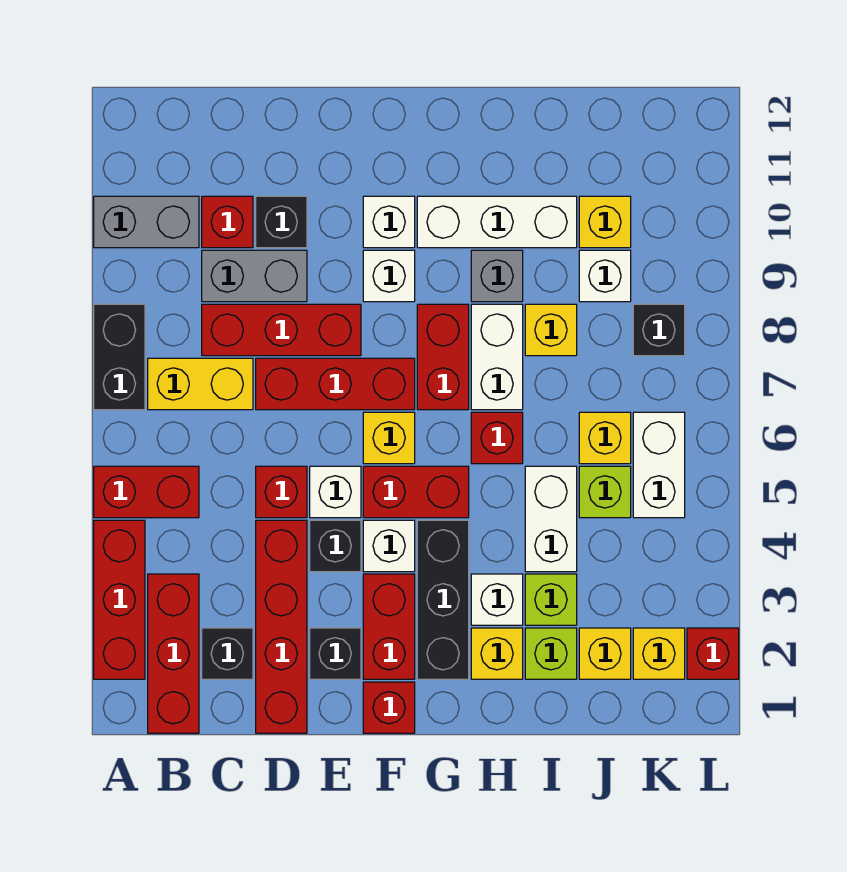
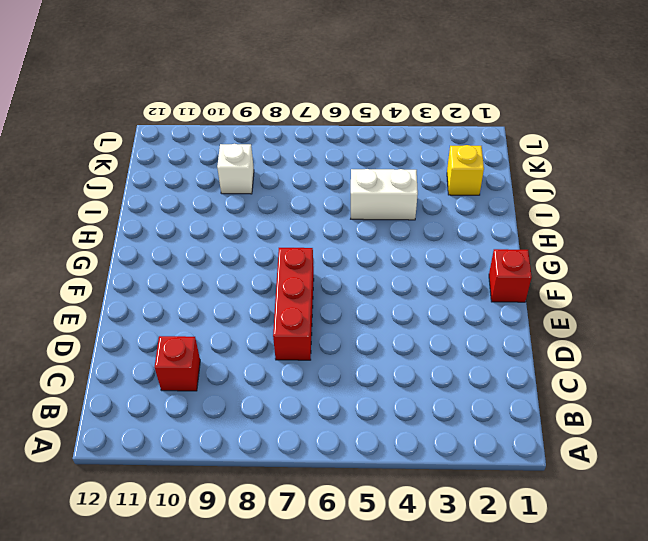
none -> red 1x3 brick [94,520,145,679]
none -> red 1x2 brick [94,466,199,518]
none -> black 1x2 brick [94,304,145,410]
none -> grey 1x2 brick [94,196,199,248]

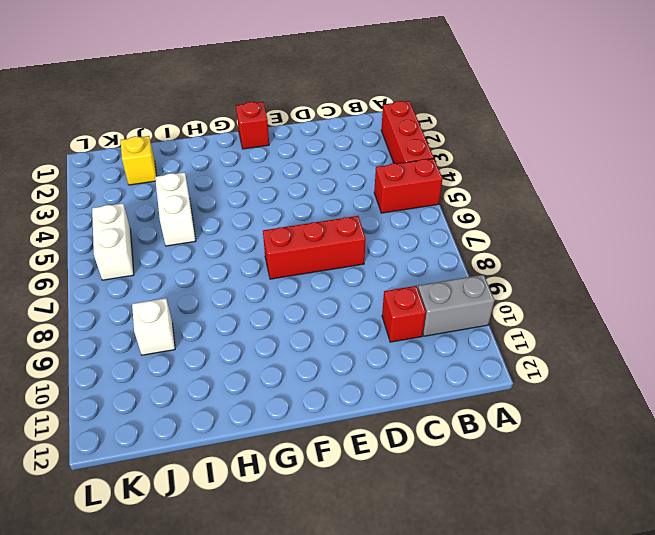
none -> black 1x2 brick [94,304,145,410]
none -> red 1x3 brick [148,574,199,733]
none -> yellow 1x2 brick [148,358,253,410]
none -> black 1x1 brick [202,628,253,679]

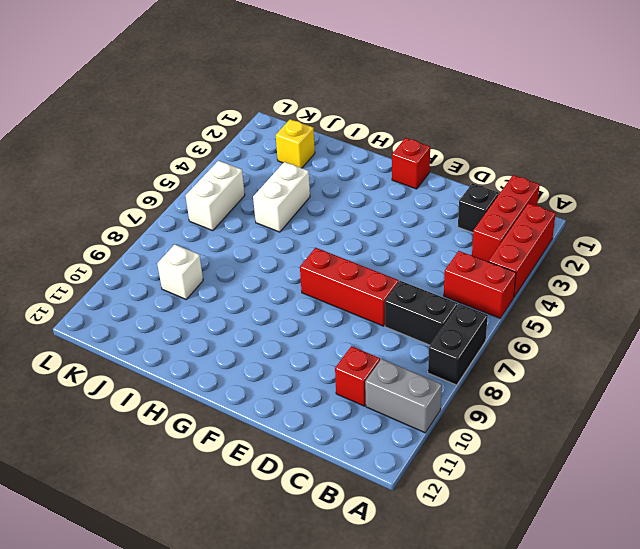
black 1x2 brick [385,281,457,345] -> yellow 1x2 brick [148,358,253,410]
none -> red 1x3 brick [202,304,361,356]
none -> grey 1x2 brick [202,250,307,302]
none -> red 1x4 brick [256,520,307,733]
none -> red 1x1 brick [256,466,307,518]

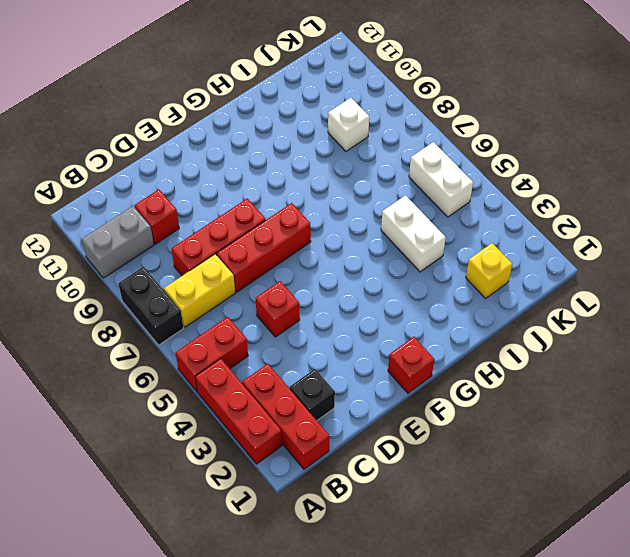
none -> grey 1x2 brick [202,250,307,302]
none -> red 1x4 brick [256,520,307,733]
none -> black 1x1 brick [256,196,307,248]
none -> black 1x1 brick [310,628,361,679]

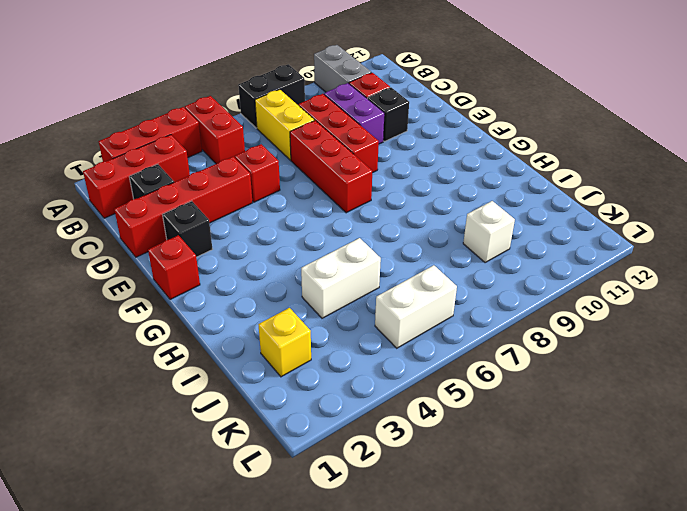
purple 1x2 brick [324,83,385,144] -> grey 1x2 brick [202,250,307,302]
none -> black 1x1 brick [310,520,361,572]
none -> white 1x1 brick [310,466,361,518]
none -> red 1x2 brick [363,574,415,679]
none -> white 1x1 brick [363,520,415,572]

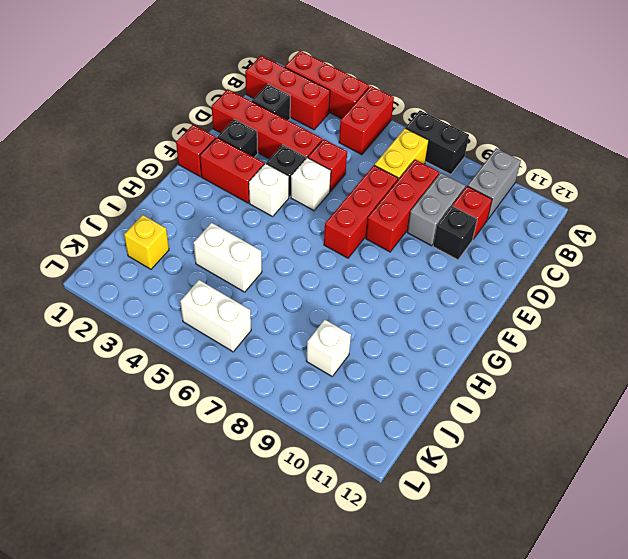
none -> red 1x2 brick [363,466,469,518]
none -> yellow 1x1 brick [363,412,415,464]
none -> white 1x1 brick [363,250,415,302]
none -> white 1x1 brick [363,196,415,248]

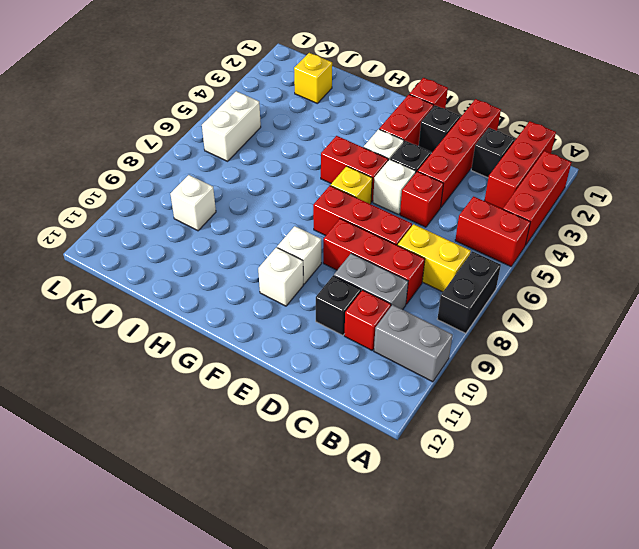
none -> black 1x3 brick [417,520,469,679]
none -> red 1x2 brick [417,304,469,410]
none -> white 1x3 brick [417,196,577,248]
none -> yellow 1x1 brick [471,628,523,679]

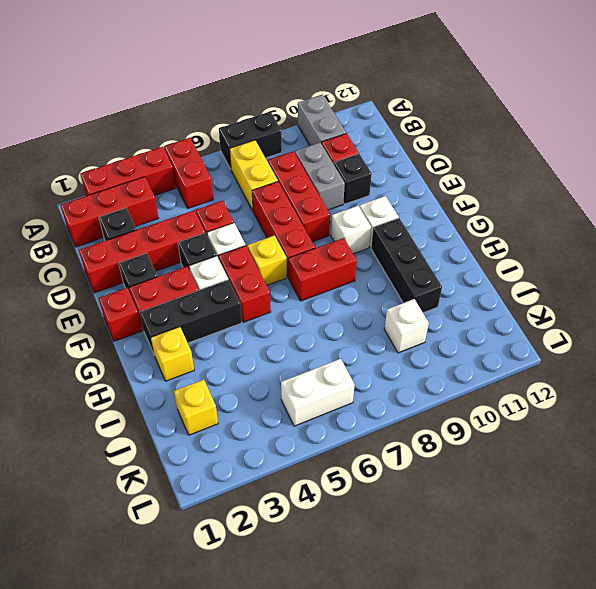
black 1x3 brick [371,218,442,313] -> white 1x3 brick [417,196,577,248]
none -> white 1x1 brick [471,574,523,625]
none -> red 1x1 brick [471,412,523,464]
none -> white 1x2 brick [471,304,523,410]
none -> grey 1x1 brick [471,250,523,302]

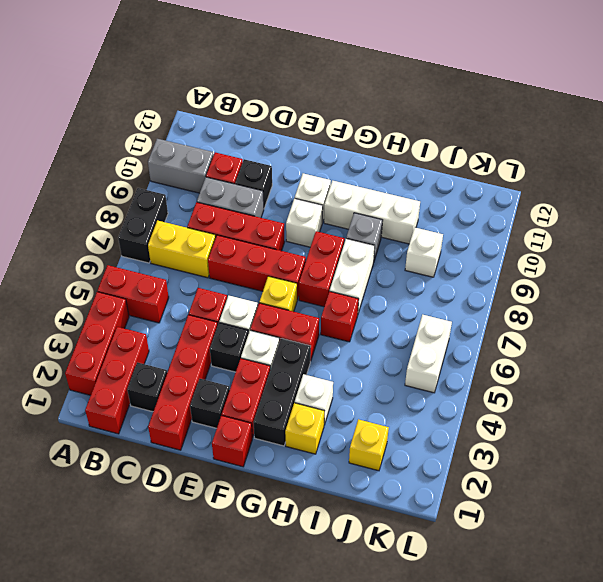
none -> lime 1x1 brick [525,628,577,679]
none -> lime 1x1 brick [525,574,577,625]
none -> white 1x2 brick [525,466,577,572]
none -> yellow 1x1 brick [525,304,577,356]

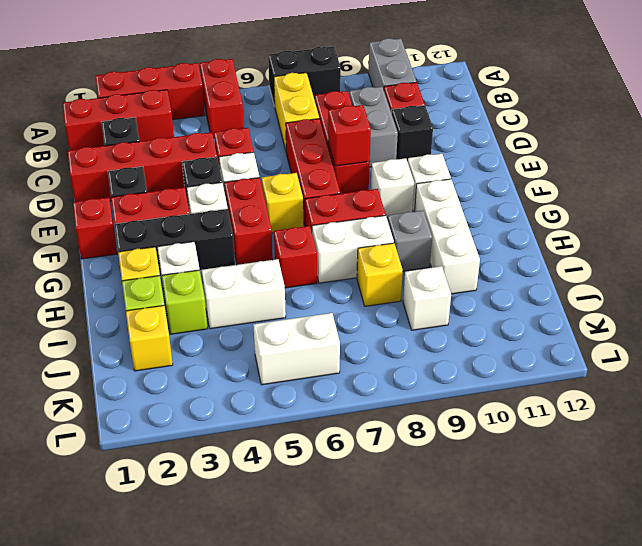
red 1x1 brick [328,105,371,166] -> red 1x1 brick moved to [687,628,739,679]
none -> lime 1x1 brick [579,466,631,518]
none -> yellow 1x1 brick [579,412,631,464]
none -> yellow 1x1 brick [579,196,631,248]
none -> yellow 1x1 brick [633,628,685,679]

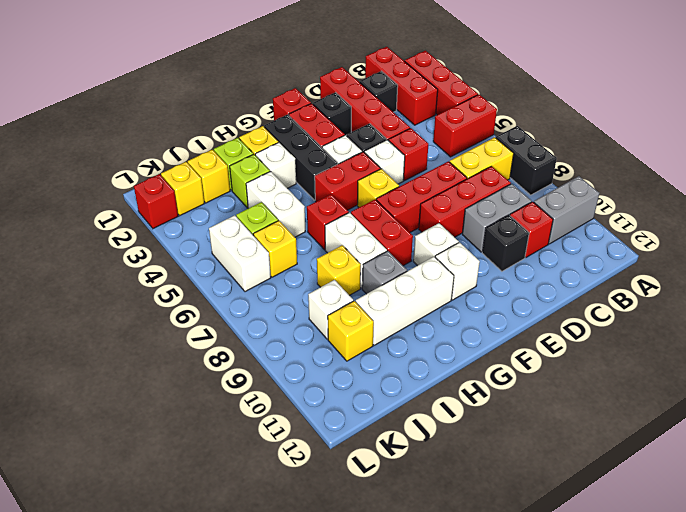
none -> black 1x1 brick [633,304,685,356]

